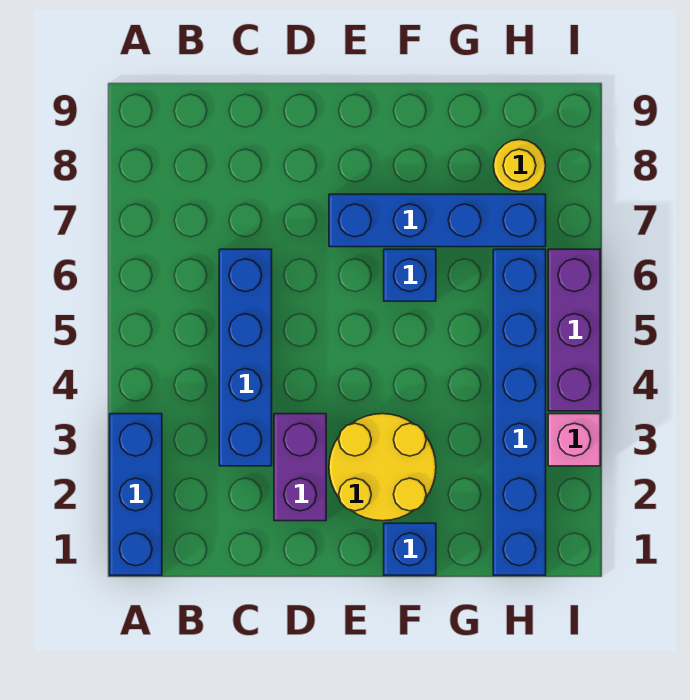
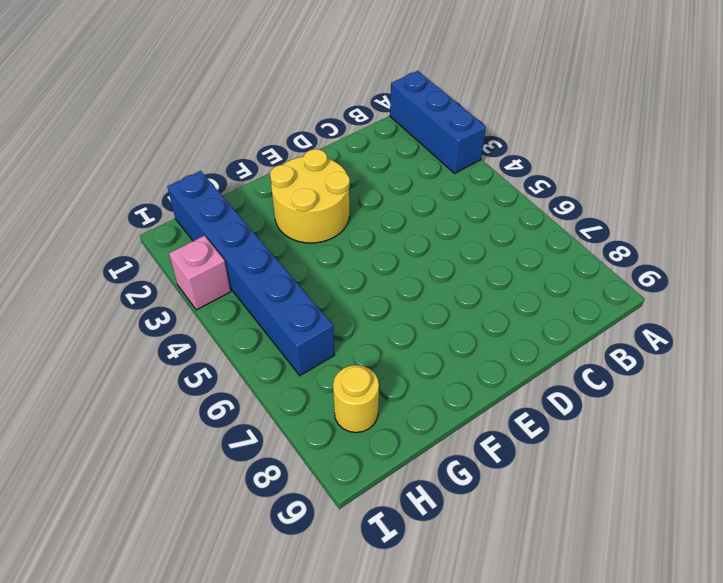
none -> blue 1x4 brick [219,249,272,466]
none -> purple 1x2 brick [274,414,326,521]

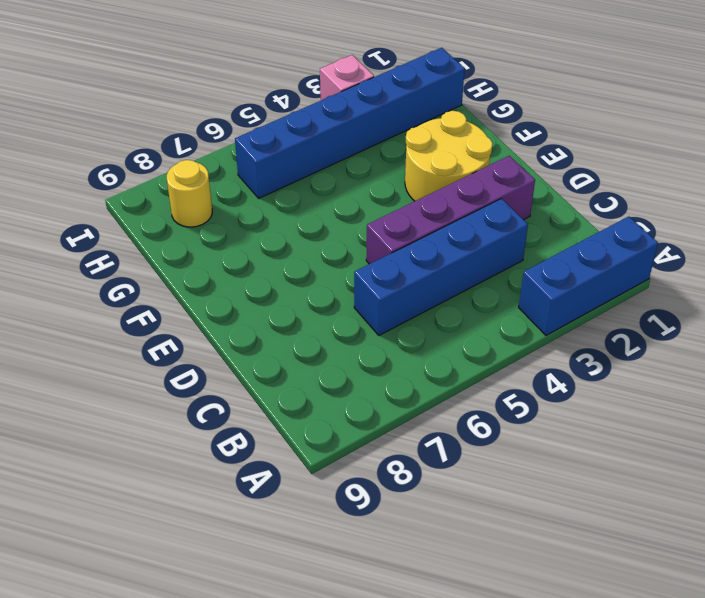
purple 1x4 brick [366,156,535,264] -> purple 1x2 brick [274,414,326,521]
none -> blue 1x4 brick [329,194,546,247]
none -> blue 1x1 brick [384,523,436,575]

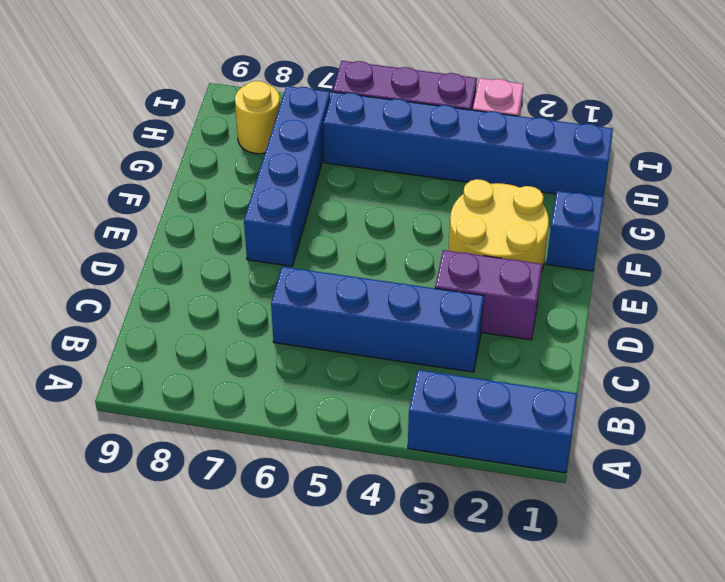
none -> blue 1x1 brick [384,249,436,301]

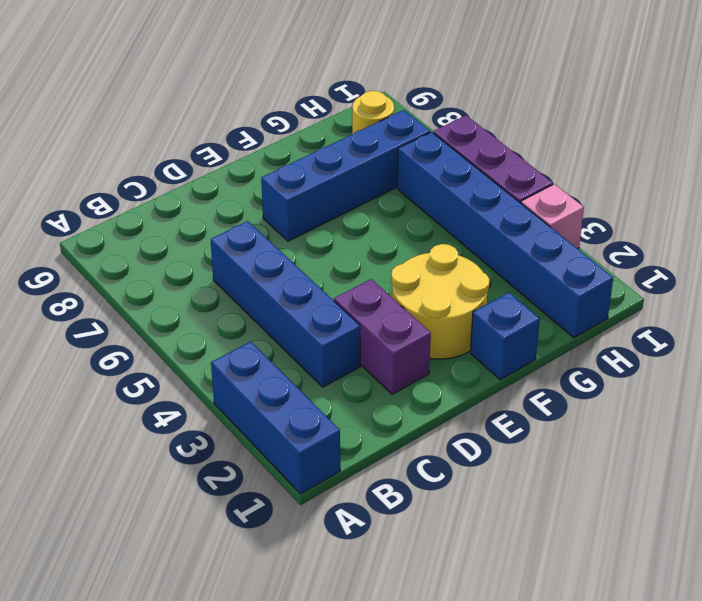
none -> blue 1x1 brick [384,249,436,301]

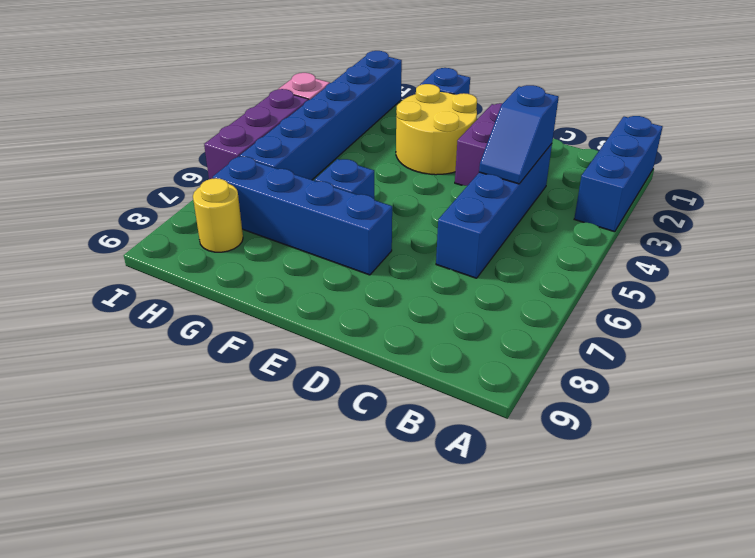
blue 1x2 slope [479,85,559,184] -> none

